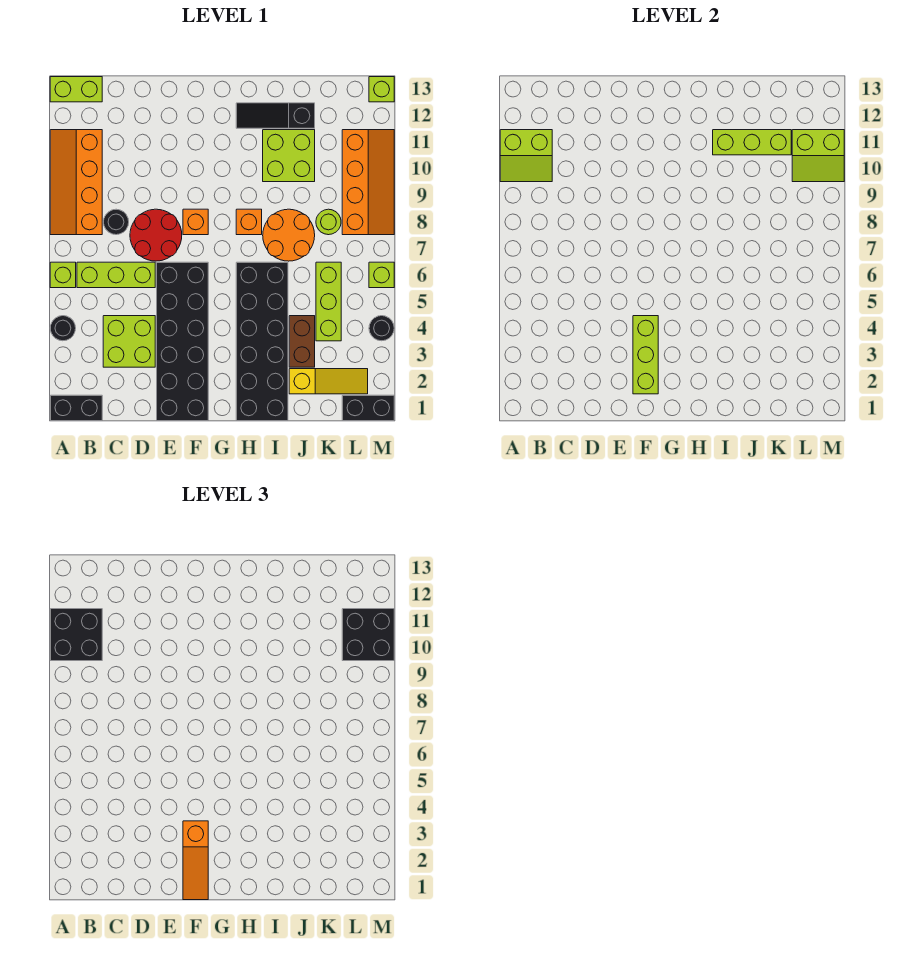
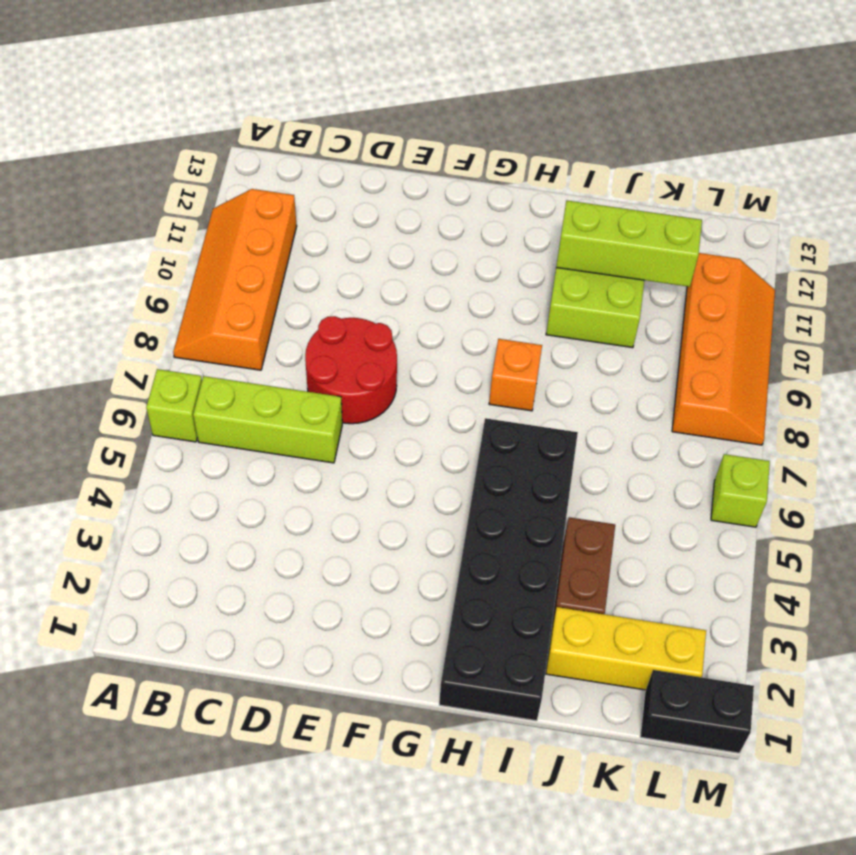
yellow 1x3 brick [546,607,706,690] -> yellow 1x3 slope [289,369,368,394]
none -> black 1x2 brick [50,395,102,421]
none -> black 1x1 round brick [50,316,76,341]
none -> lime 1x2 brick [50,77,102,102]
none -> lime 2x2 brick [103,316,155,367]

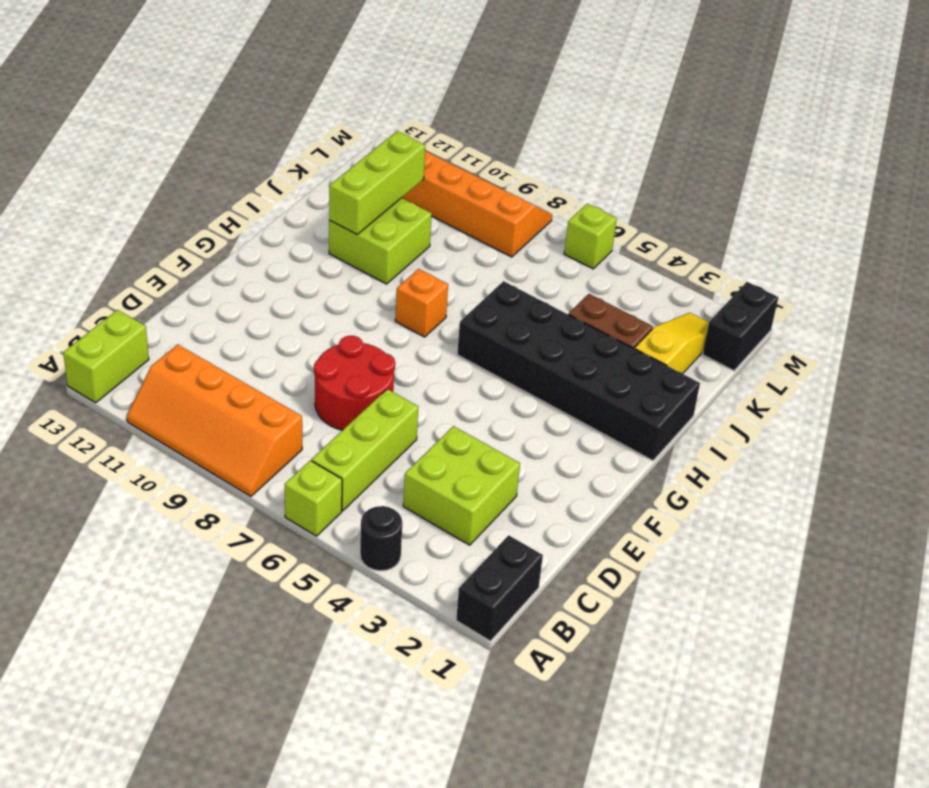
none -> black 1x1 round brick [104,209,129,235]
none -> black 2x6 brick [157,262,208,421]
none -> orange 1x1 brick [183,209,208,235]
none -> black 1x3 slope [236,103,315,128]

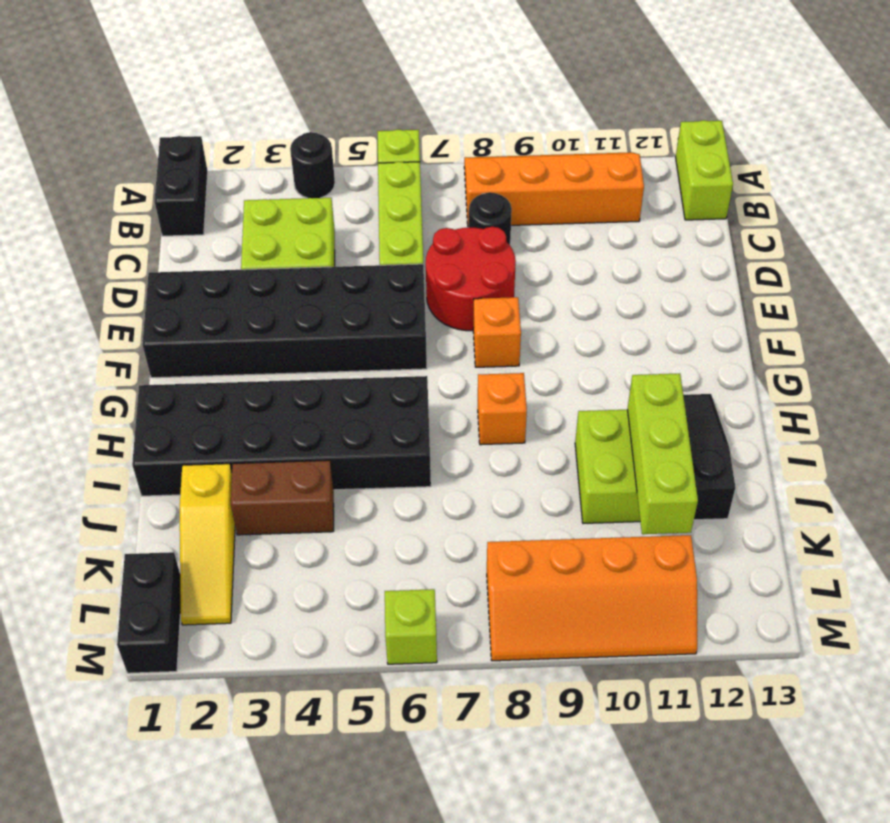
none -> orange 2x2 round brick [263,209,315,261]
none -> lime 1x3 brick [316,262,341,341]
none -> lime 1x1 round brick [316,209,341,235]
none -> black 1x1 round brick [369,316,394,341]

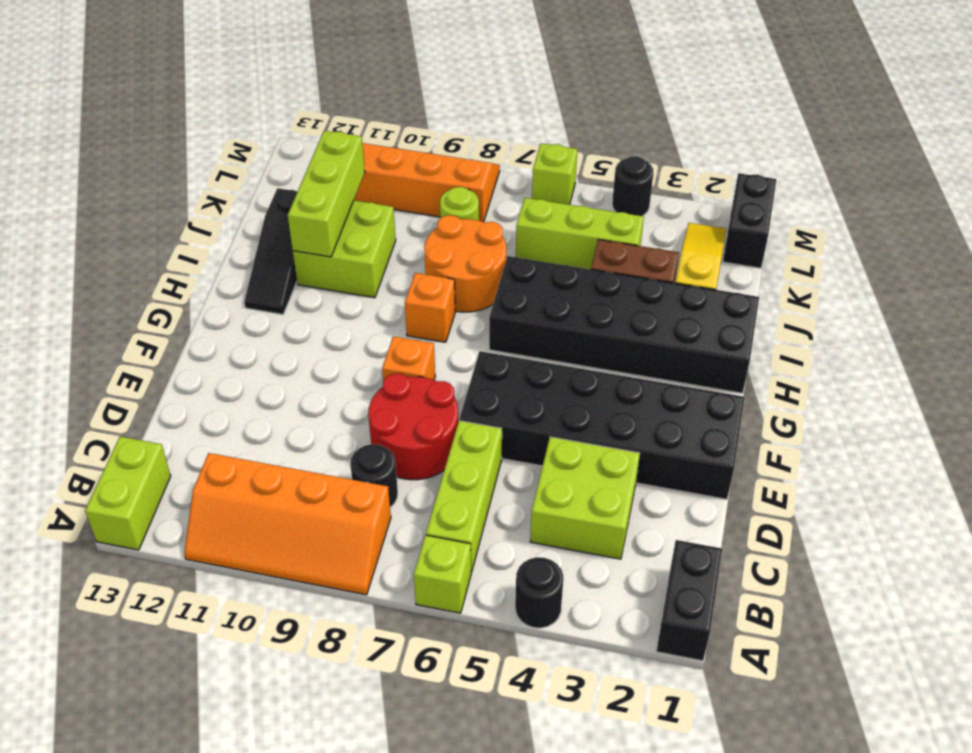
none -> lime 1x1 brick [369,77,394,102]
none -> lime 2x2 slope [500,130,552,182]
none -> lime 1x3 brick [633,316,658,394]
none -> lime 2x2 slope [792,130,844,182]

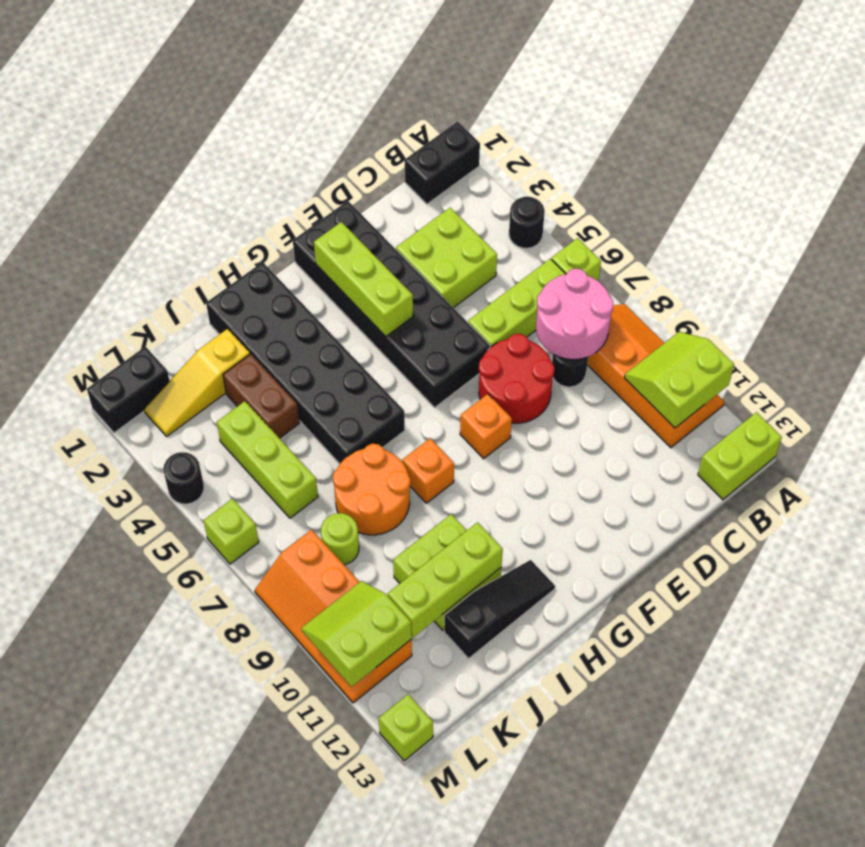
pink 2x2 round brick [536,269,613,360] -> none
none -> black 2x2 brick [50,609,102,661]
none -> orange 1x3 slope [183,821,208,900]
none -> black 2x2 brick [342,609,394,661]

